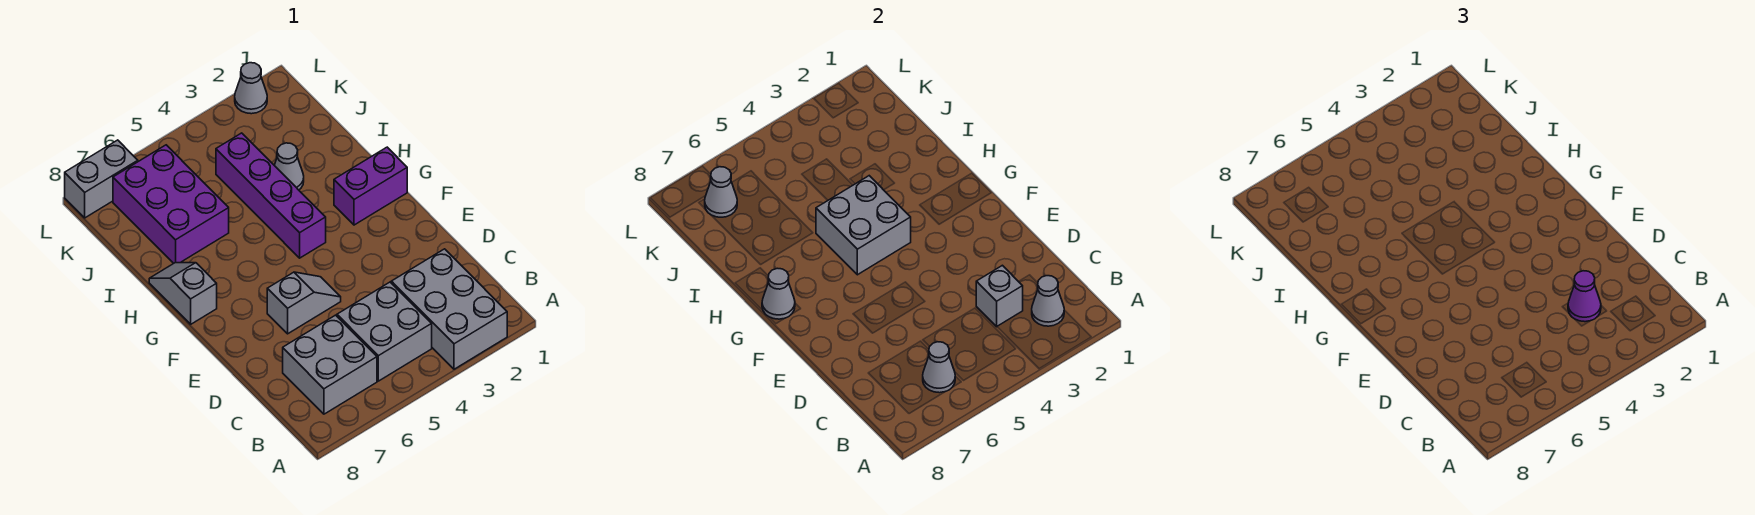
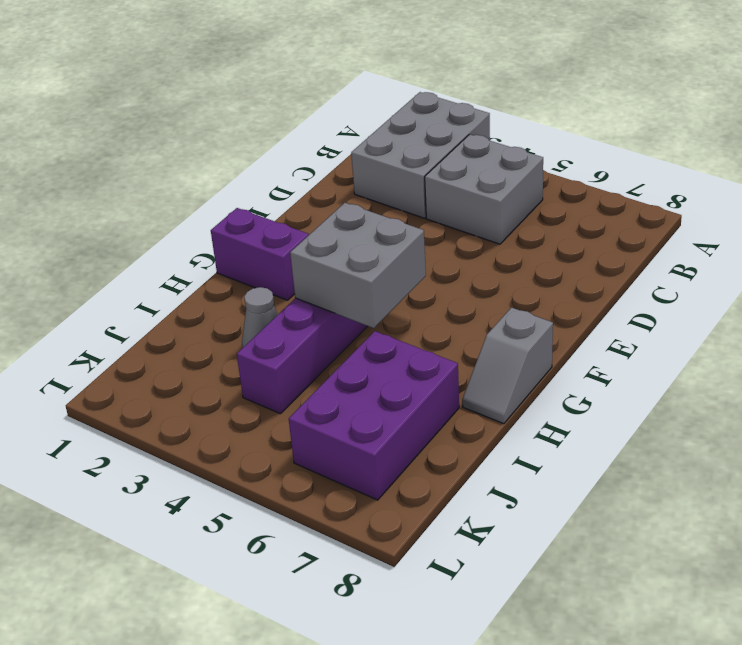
none -> grey 2x2 brick [283,315,377,414]
none -> grey 1x2 slope [267,272,341,334]
none -> grey 1x1 cone [235,63,267,114]

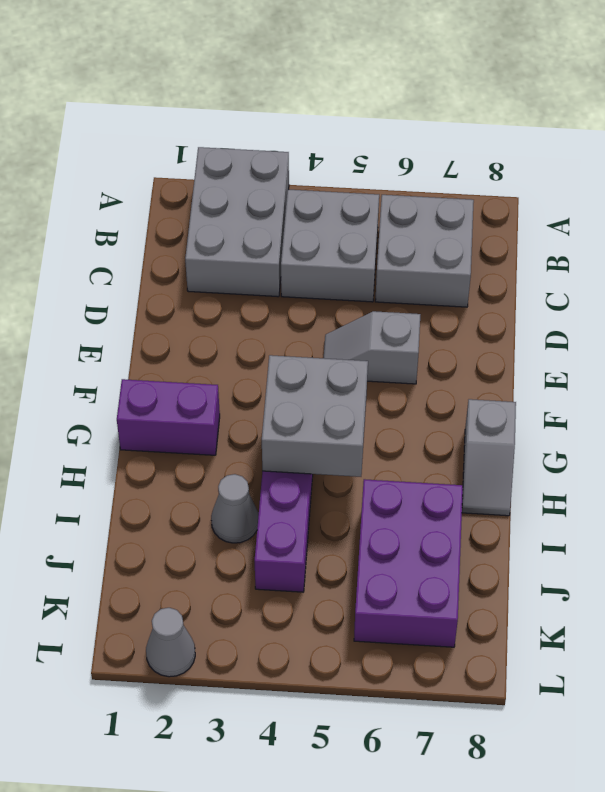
none -> grey 1x2 brick [65,140,138,218]
none -> grey 1x1 cone [1032,276,1064,326]
none -> grey 1x1 cone [923,342,955,393]

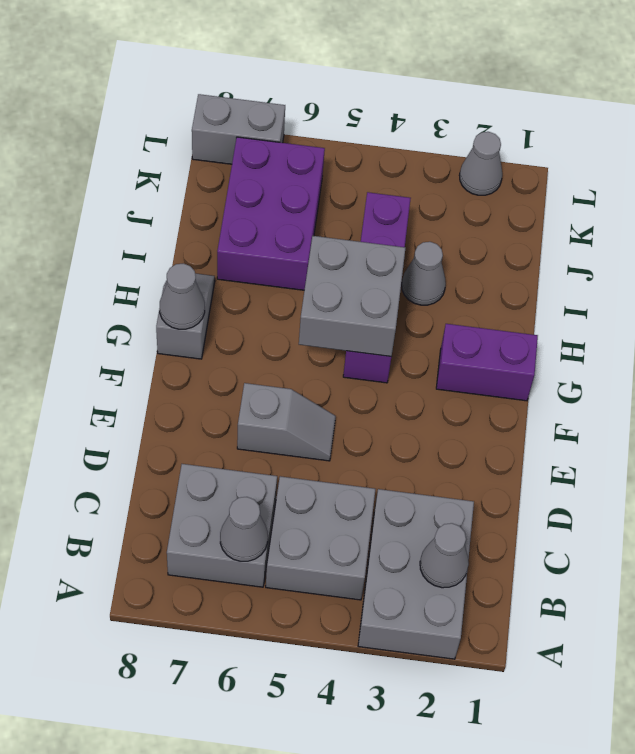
none -> grey 1x1 brick [976,265,1023,327]
none -> grey 1x1 cone [705,167,737,217]
none -> purple 1x1 cone [1568,271,1601,322]

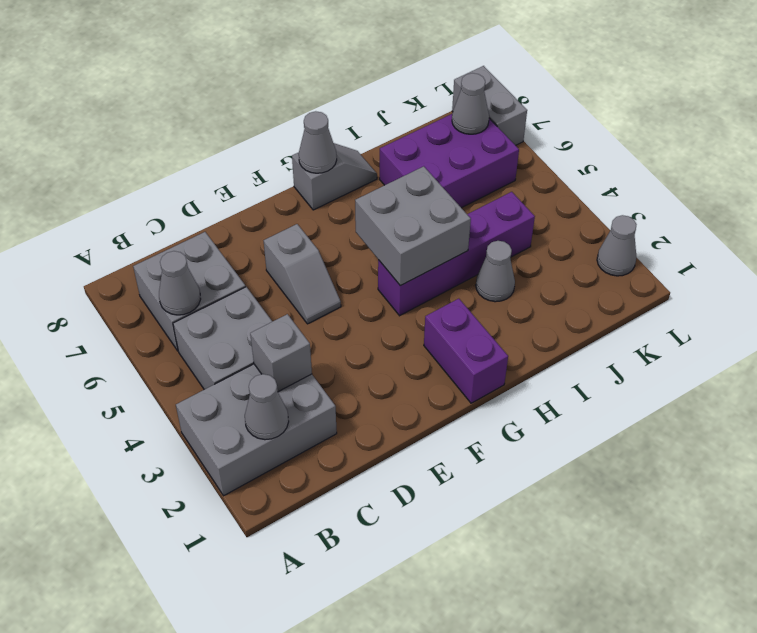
none -> purple 1x1 cone [1568,271,1601,322]

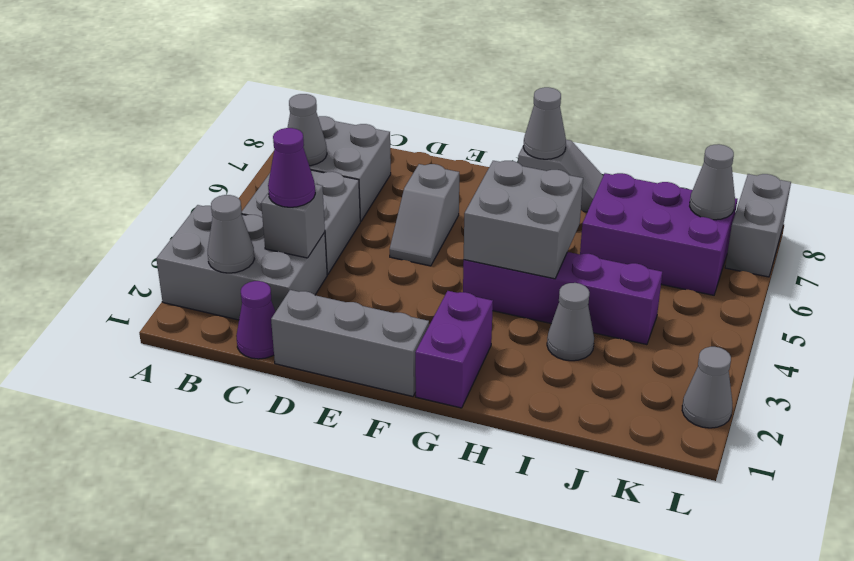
purple 1x1 cone [236,281,275,359] -> none
grey 1x3 brick [271,290,429,396] -> none

